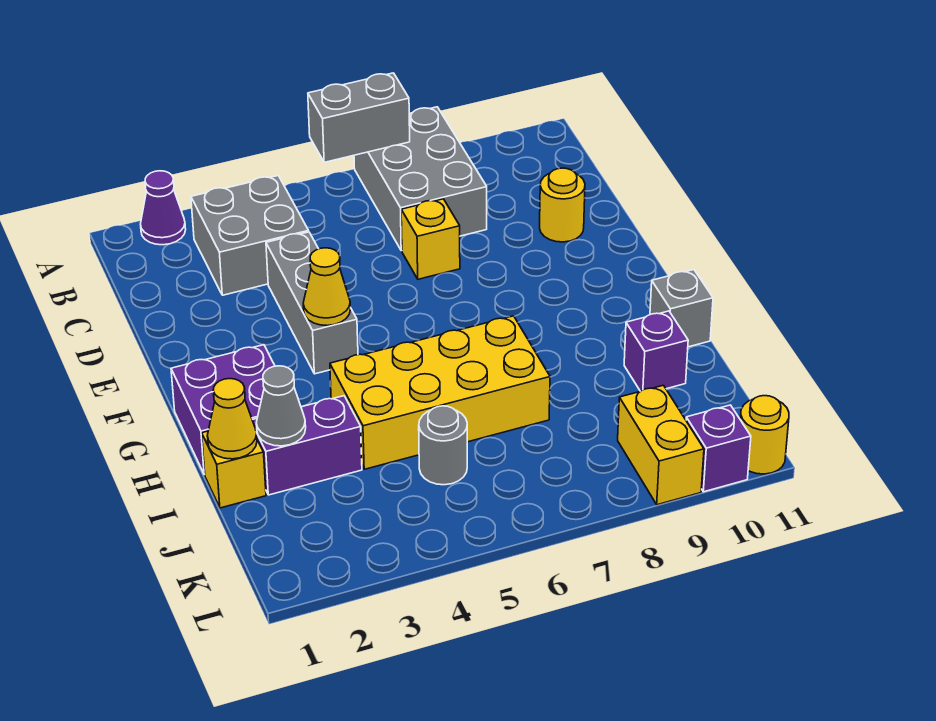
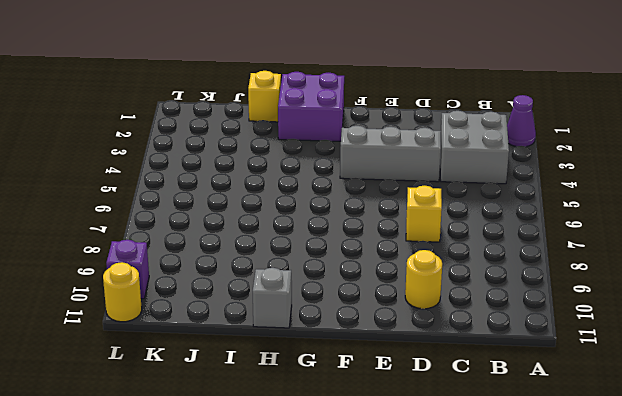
none -> grey 2x3 brick [354,107,487,251]
none -> yellow 2x4 brick [330,316,550,469]
none -> purple 1x2 brick [252,396,362,495]

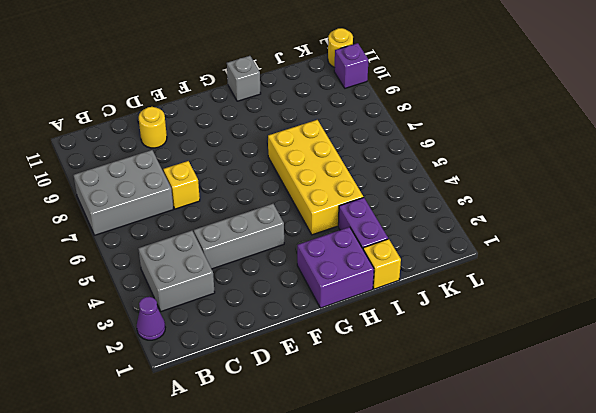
none -> purple 1x1 brick [624,311,688,391]
none -> grey 1x1 round brick [419,406,467,485]
none -> yellow 1x2 brick [618,385,704,505]

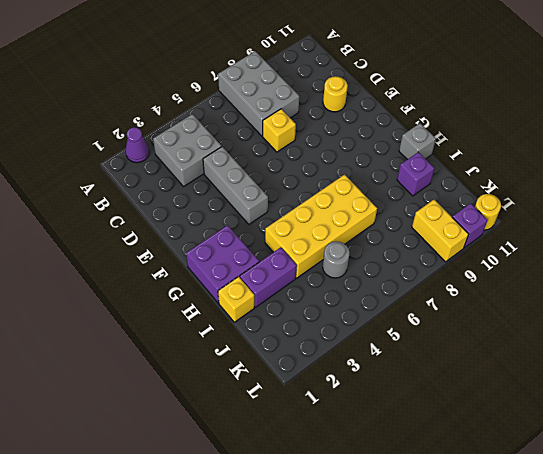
none -> grey 1x2 brick [308,73,410,162]
none -> yellow 1x1 cone [303,248,350,326]
none -> yellow 1x1 cone [207,379,257,459]

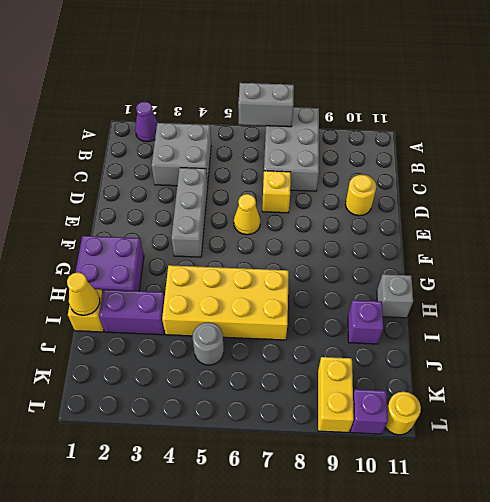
yellow 1x1 cone [234,194,260,235] -> yellow 1x1 cone moved to [303,248,350,326]
none -> grey 1x1 cone [256,366,306,446]

